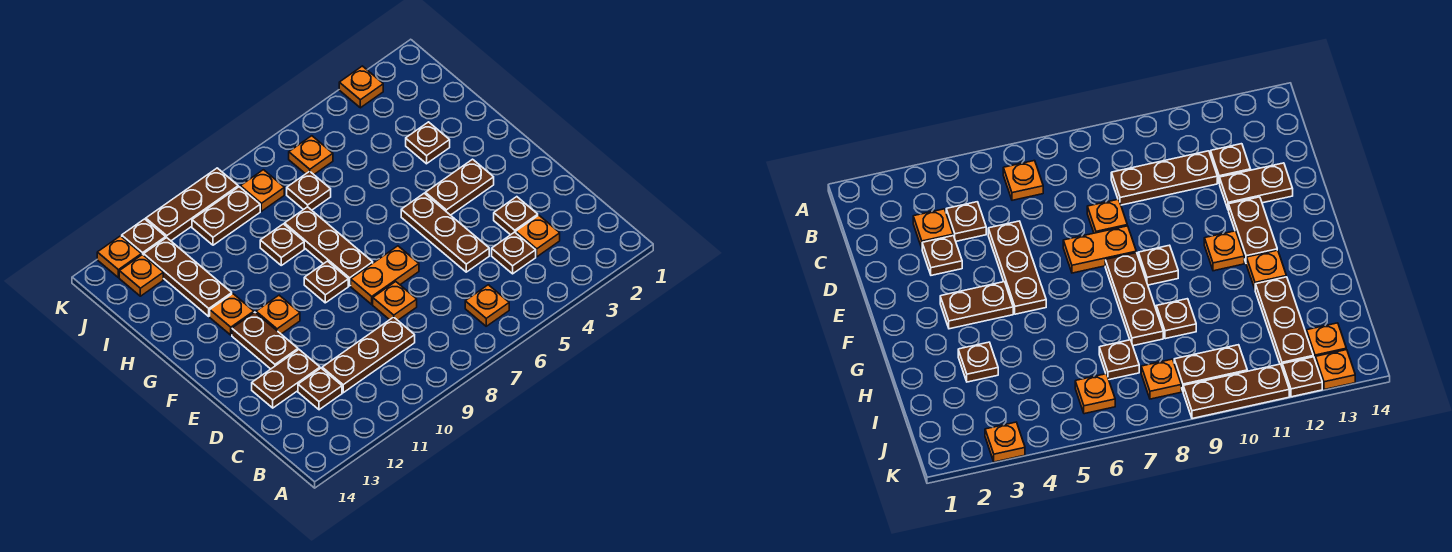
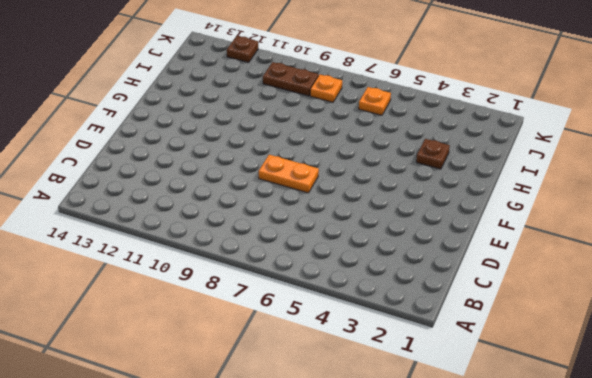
none -> orange 1x1 plate [465,285,509,326]
none -> orange 1x1 plate [516,215,560,257]
none -> brown 1x1 plate [492,232,536,274]

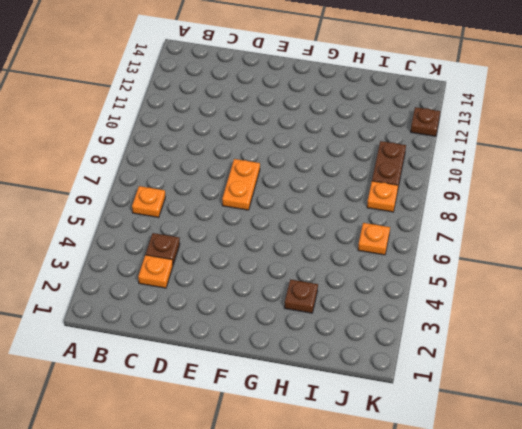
none -> brown 1x3 plate [322,317,415,393]
none -> brown 1x1 plate [298,368,342,410]
none -> brown 1x1 plate [494,197,538,235]

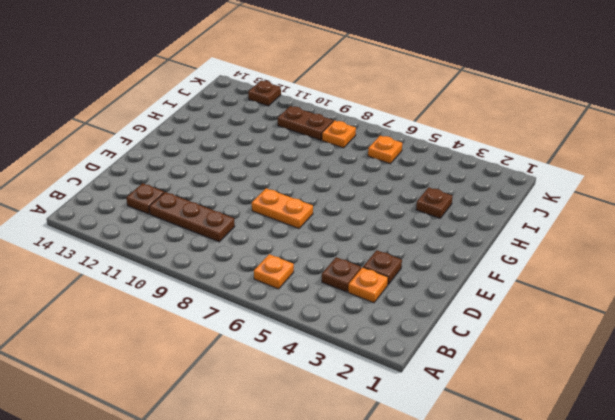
none -> brown 1x3 plate [401,193,489,272]
none -> orange 1x1 plate [373,282,417,320]
none -> brown 1x2 plate [252,350,320,408]

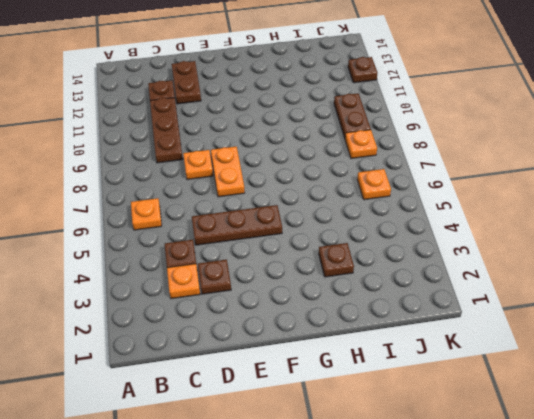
none -> brown 1x2 plate [232,312,298,369]
none -> brown 1x2 plate [425,159,494,215]
none -> brown 1x3 plate [285,207,373,286]

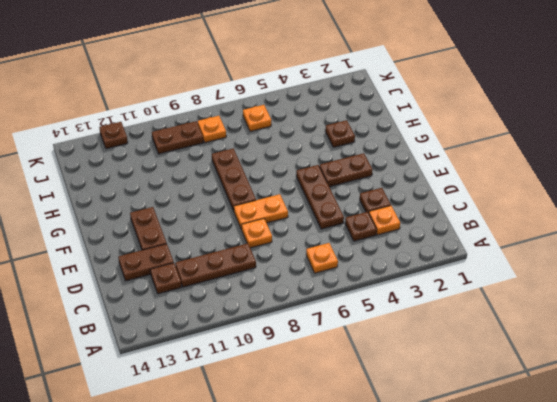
none -> brown 1x1 plate [304,261,348,303]
none -> orange 1x1 plate [256,295,300,334]
none -> orange 1x1 plate [210,294,254,335]

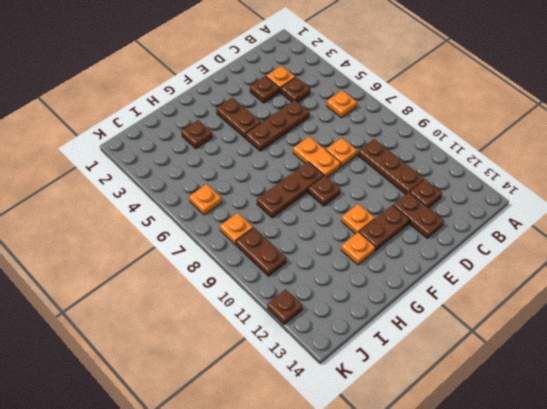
none -> brown 1x1 plate [260,224,304,265]
none -> brown 1x3 plate [144,238,232,316]
none -> brown 1x1 plate [287,171,331,210]

